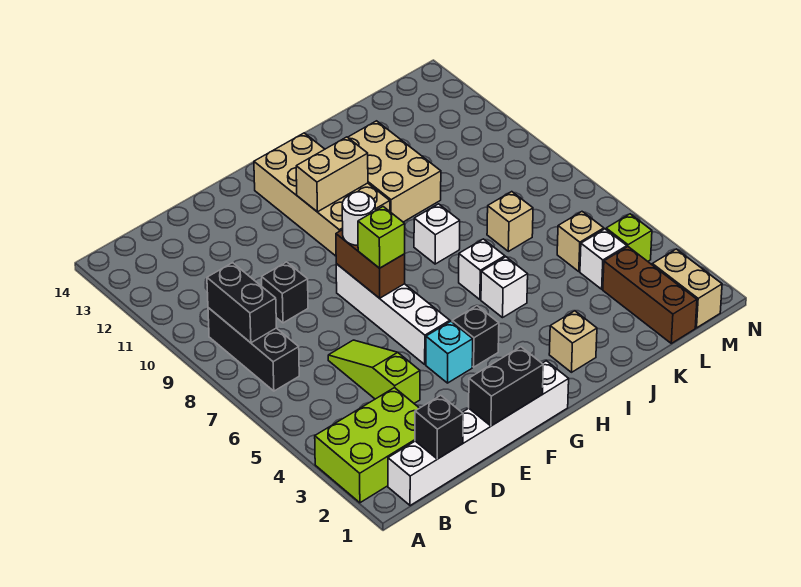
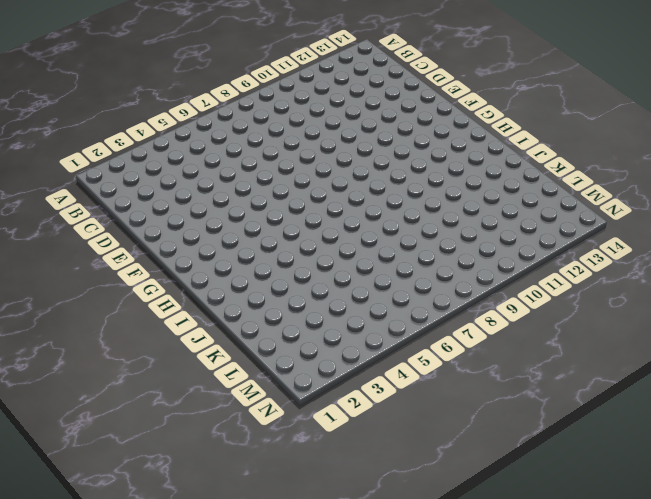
none -> lime 2x3 brick [315,388,419,503]
none -> white 1x6 brick [388,361,569,506]
none -> black 1x3 brick [208,308,299,391]

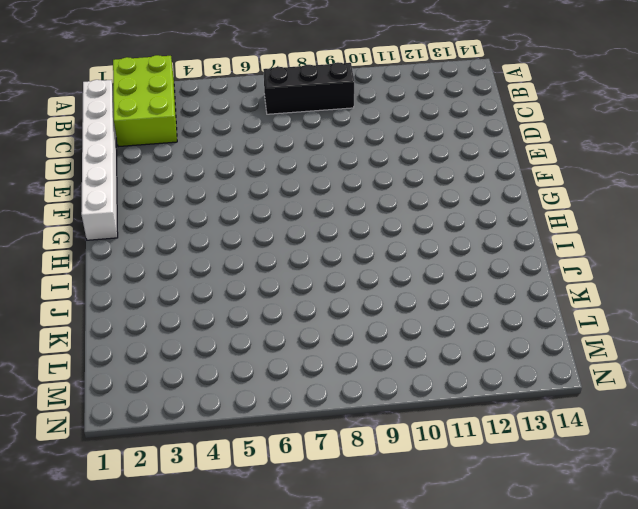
none -> lime 1x3 slope [328,340,420,403]
none -> black 1x1 brick [262,262,308,323]
none -> cyan 1x1 brick [426,321,473,383]

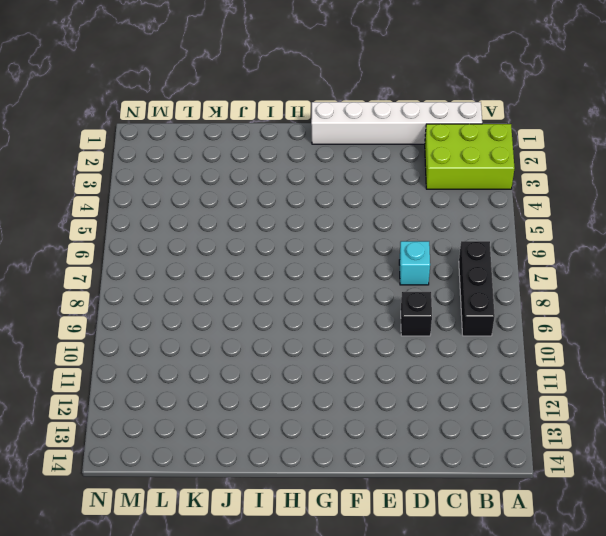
cyan 1x1 brick [399,241,430,285] -> cyan 1x1 brick moved to [426,321,473,383]
none -> lime 1x3 slope [328,340,420,403]
none -> white 1x4 brick [336,264,450,364]
none -> black 1x1 brick [452,306,499,367]

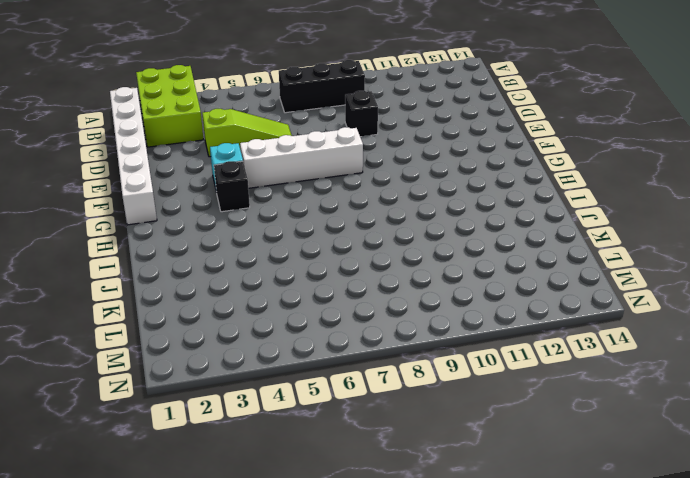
none -> tan 2x4 brick [254,133,390,256]
none -> tan 1x1 brick [549,311,597,372]
none -> white 1x1 brick [481,257,528,318]

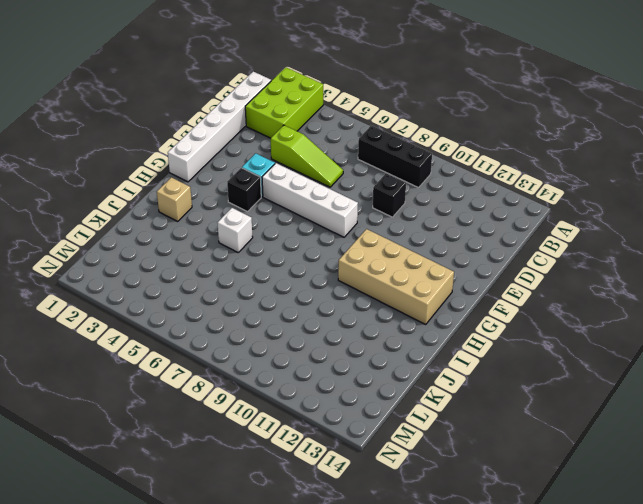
none -> white 1x1 brick [459,239,505,300]
none -> white 1x1 brick [414,204,460,264]
none -> tan 2x3 brick [348,121,441,222]

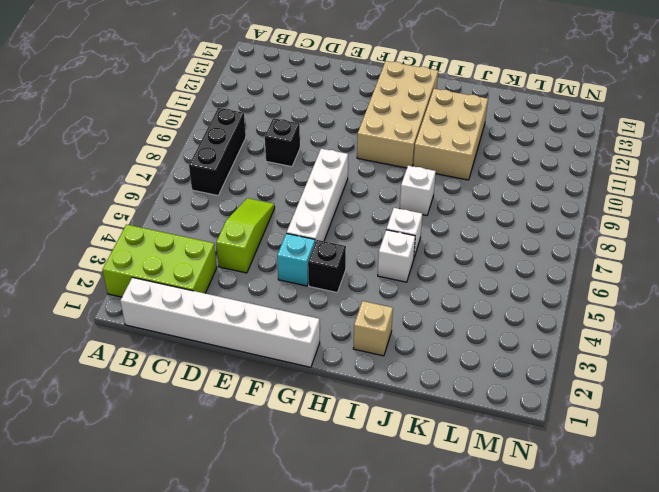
none -> tan 1x1 brick [487,192,533,251]
none -> brown 1x3 brick [603,247,697,343]
none -> white 1x1 brick [580,229,627,289]

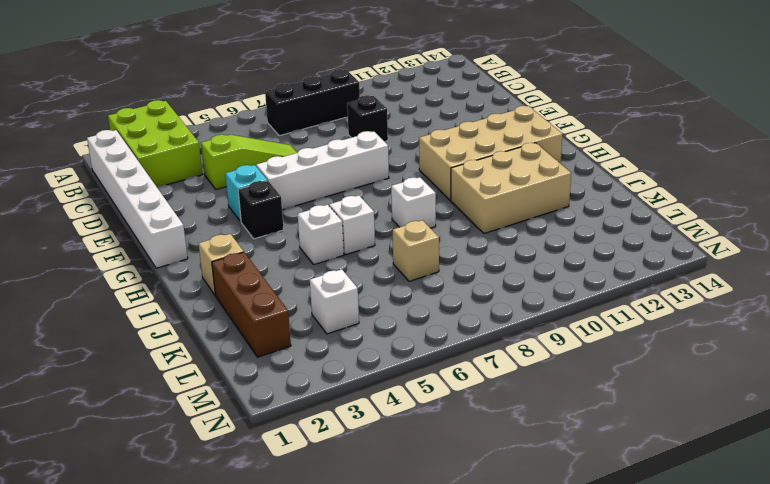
brown 1x3 brick [212,252,291,357] -> brown 1x3 brick turned to [603,247,697,343]
none -> tan 1x1 brick [557,212,604,272]
none -> tan 1x2 brick [652,249,722,328]
none -> lime 1x1 brick [606,214,652,261]

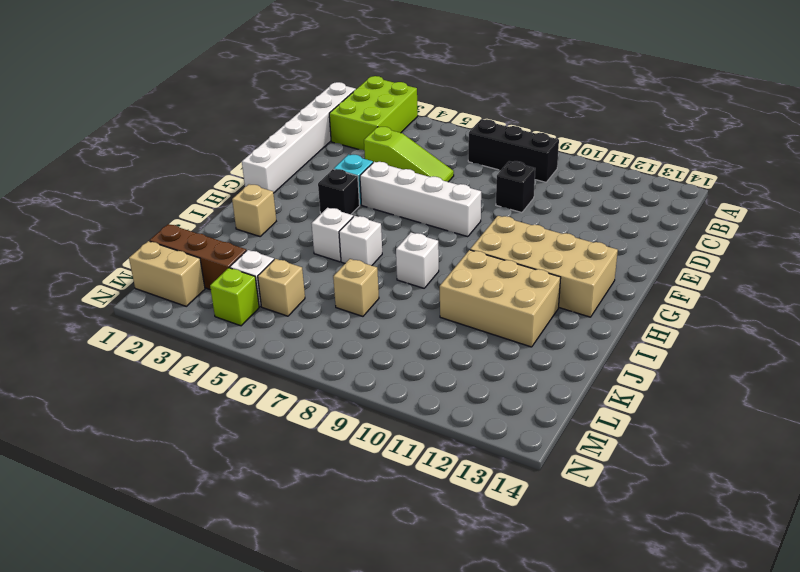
none -> black 1x2 brick [207,263,277,343]
none -> black 1x1 brick [415,396,463,459]
none -> black 1x2 brick [469,347,543,426]

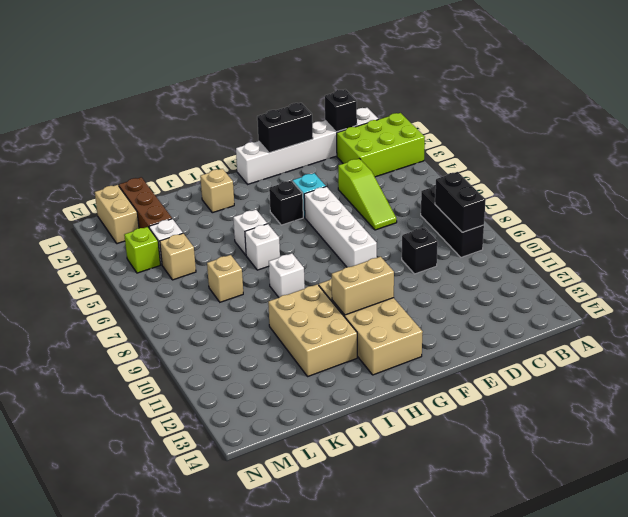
none -> brown 1x2 brick [336,230,405,298]
none -> lime 1x1 brick [358,207,405,268]
none -> white 1x1 round brick [342,192,375,245]

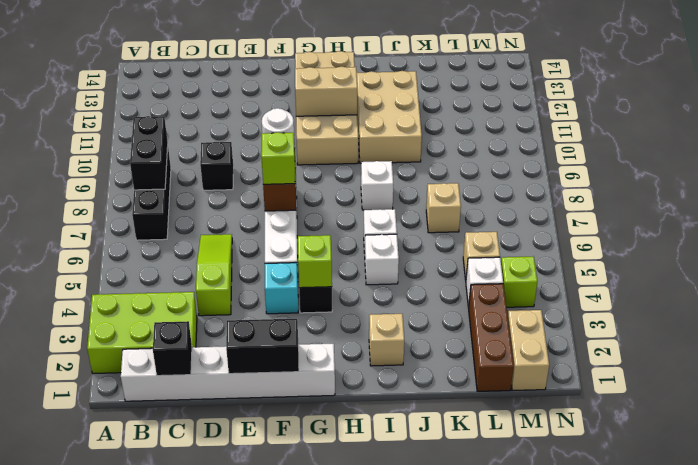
lime 1x1 brick [298,235,332,288] -> none

